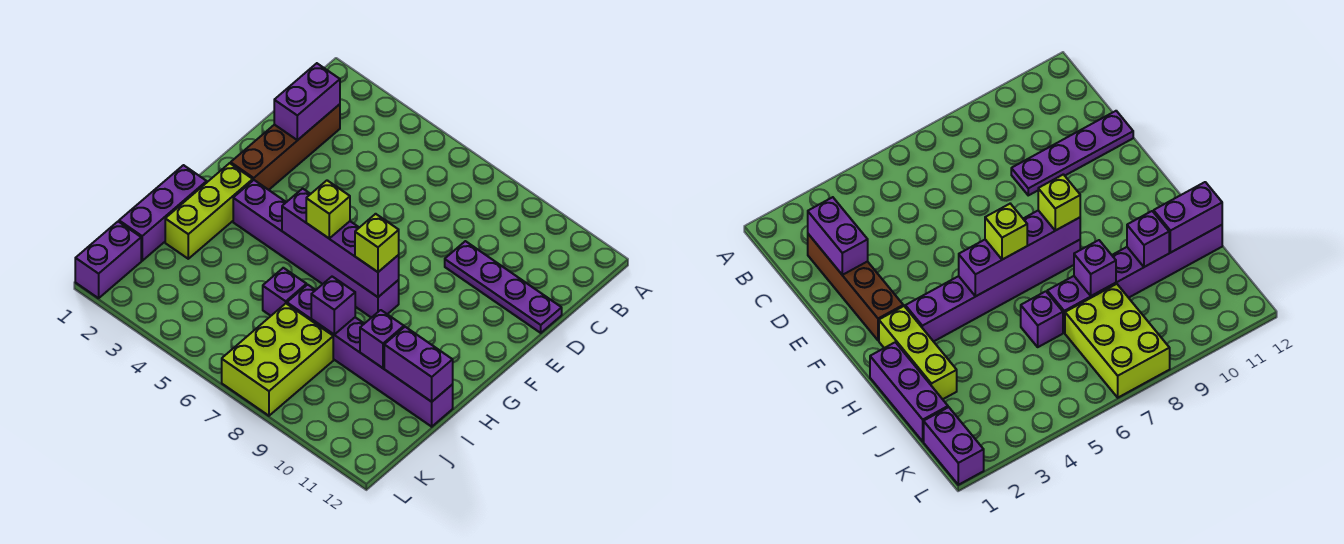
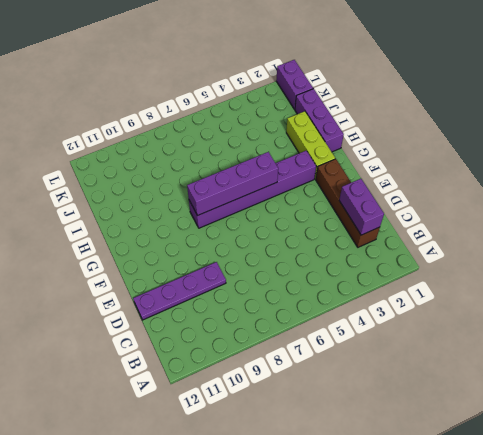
none -> purple 1x1 brick [263,268,307,316]
none -> purple 1x6 brick [287,285,453,427]
none -> lime 2x3 brick [222,303,333,416]

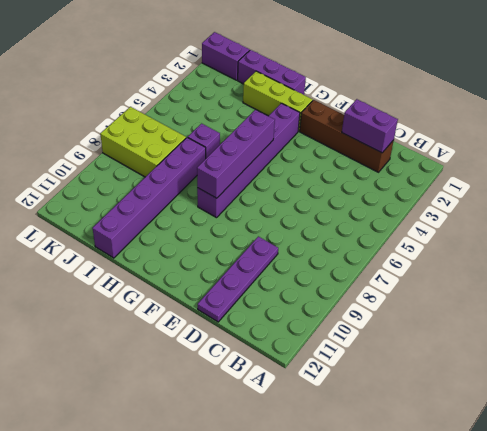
none -> purple 1x1 brick [311,277,355,334]
none -> purple 1x1 brick [360,310,404,368]
none -> purple 1x2 brick [384,327,453,402]

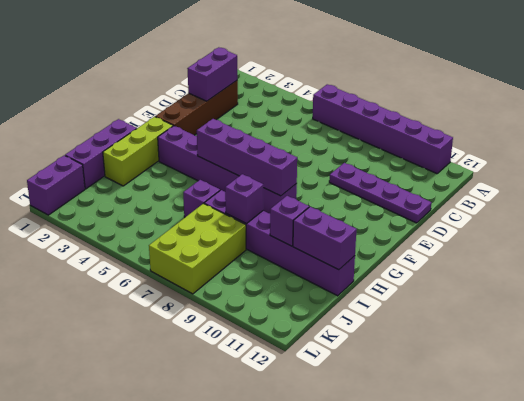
purple 1x6 brick [313,84,453,174] -> none
none -> lime 1x1 brick [306,180,350,239]
none -> lime 1x1 brick [355,214,399,272]

